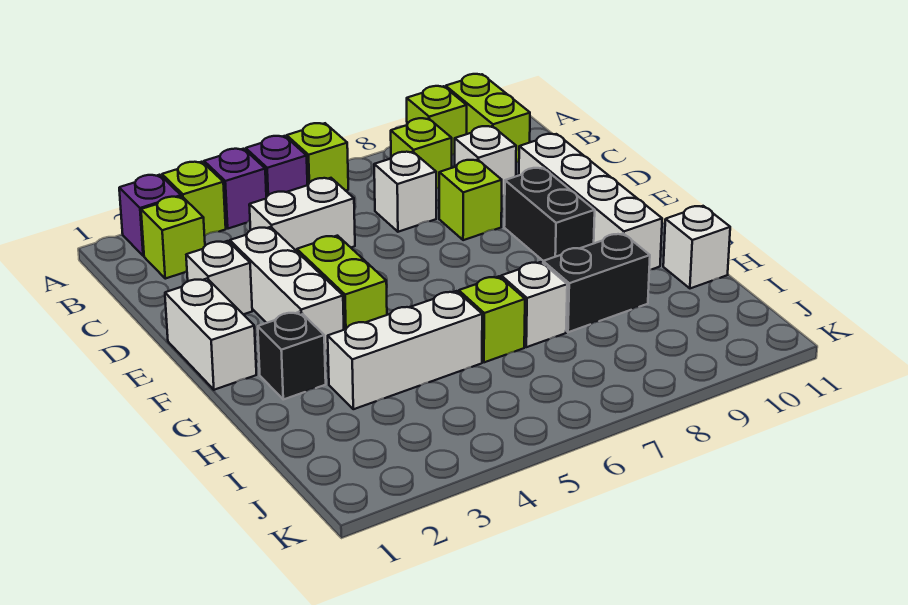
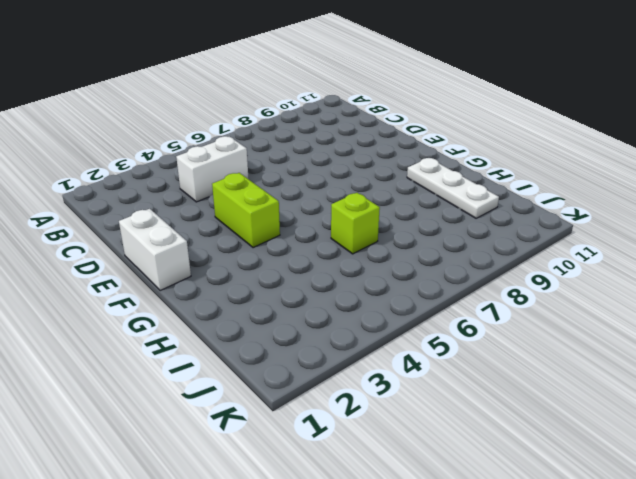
white 1x3 plate [407,158,499,218] -> white 1x4 brick [519,134,662,270]
none -> purple 1x1 brick [119,175,181,256]
none -> lime 1x1 brick [162,162,226,236]
none -> purple 1x1 brick [204,149,266,229]

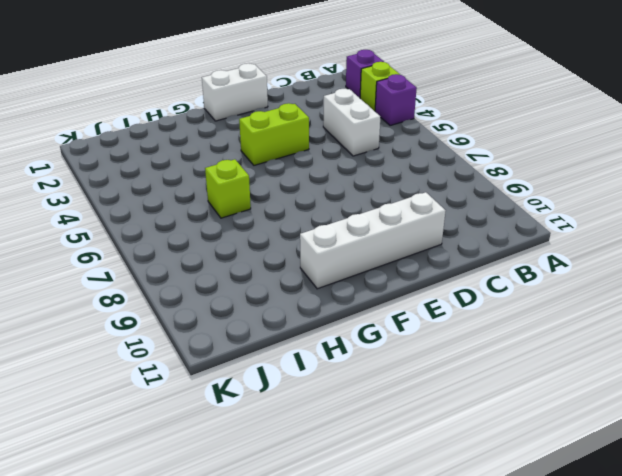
none -> purple 1x1 brick [246,136,307,197]
none -> lime 1x1 brick [287,123,348,191]
none -> lime 1x1 brick [407,86,467,155]

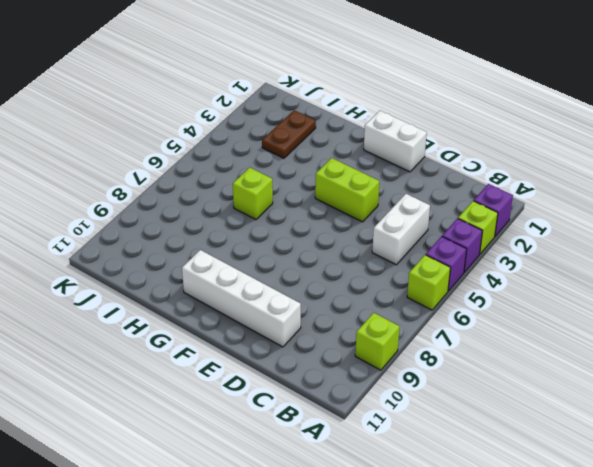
brown 1x2 plate [262,110,316,158] -> none
none -> lime 1x2 brick [446,74,530,162]
none -> lime 1x1 brick [141,196,205,279]
none -> lime 1x1 brick [391,118,452,189]

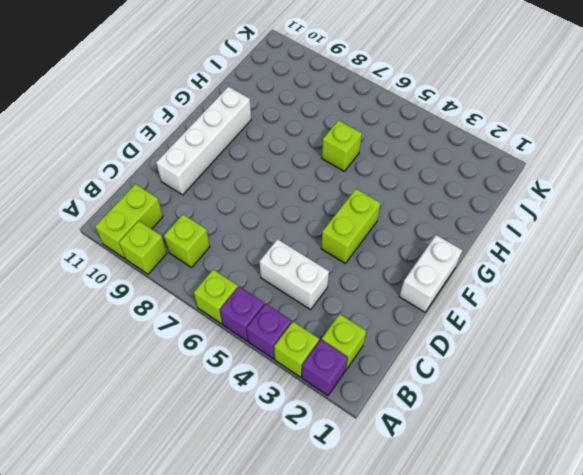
none -> white 1x1 brick [374,152,436,232]
none -> white 1x1 brick [455,126,516,196]
none -> white 1x1 brick [186,241,252,315]

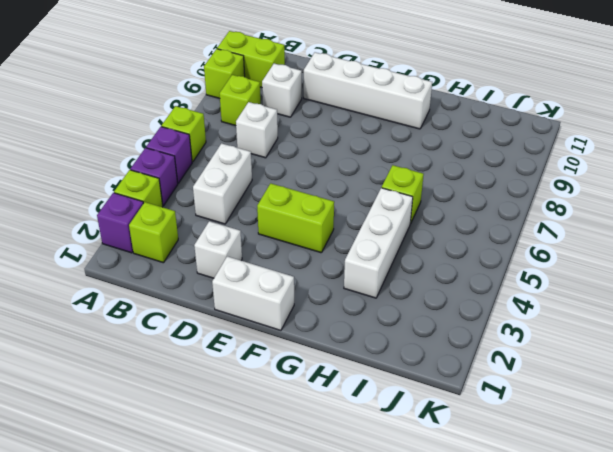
none -> white 1x3 brick [230,227,344,351]
none -> lime 1x1 brick [439,160,502,240]
none -> black 1x2 brick [504,168,595,261]

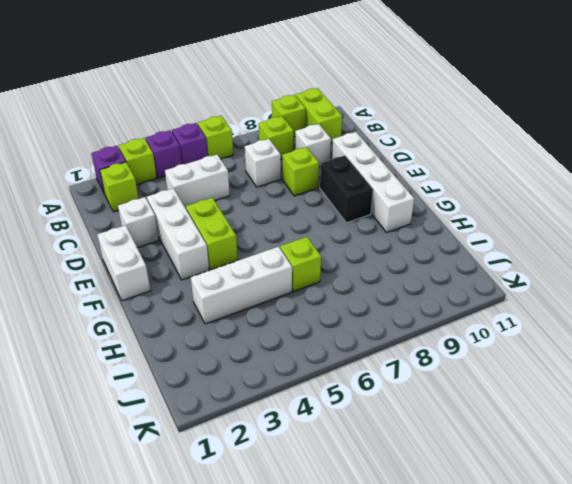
none -> black 1x1 brick [258,312,326,399]
none -> white 1x1 brick [501,262,567,347]
none -> black 1x2 brick [543,233,650,332]

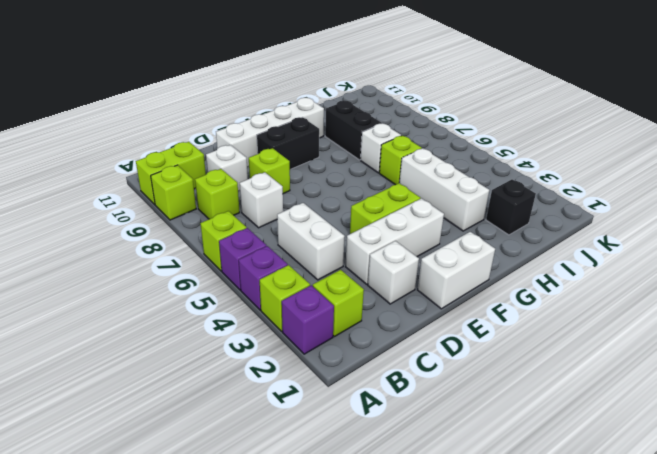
black 1x1 brick [486,180,536,235] -> black 1x1 brick moved to [258,312,326,399]
none -> white 1x1 brick [663,206,730,288]

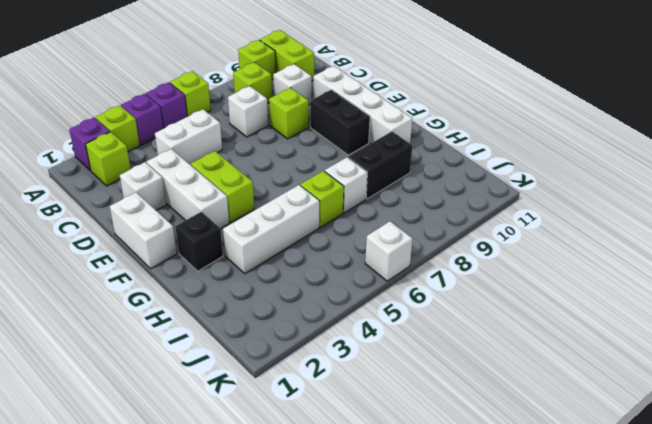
white 1x1 brick [365,221,413,281] -> white 1x1 brick moved to [663,206,730,288]

